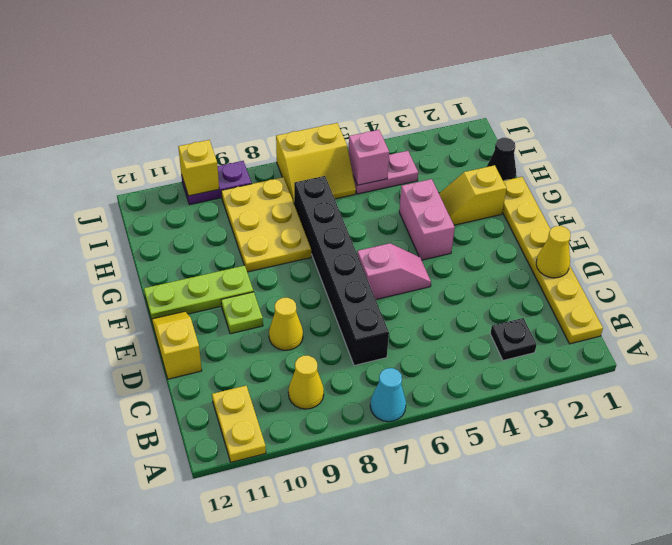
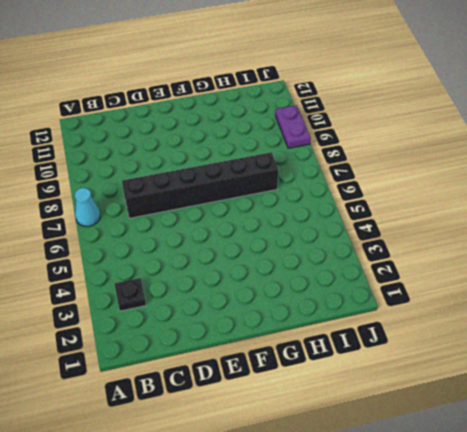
none -> yellow 1x2 plate [212,386,266,462]
none -> yellow 1x6 plate [502,177,603,344]
none -> yellow 1x1 cone [288,356,324,409]

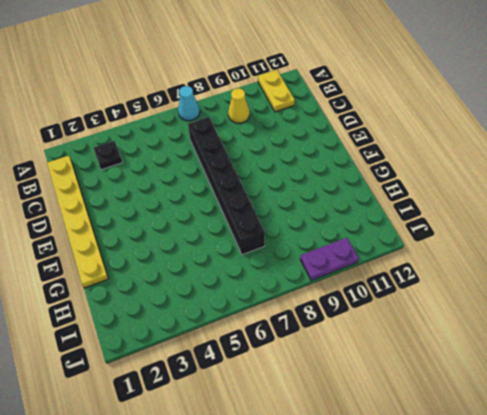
none -> yellow 1x1 cone [269,298,303,350]
none -> yellow 1x2 slope [152,312,202,379]
none -> pink 1x2 slope [357,243,431,299]

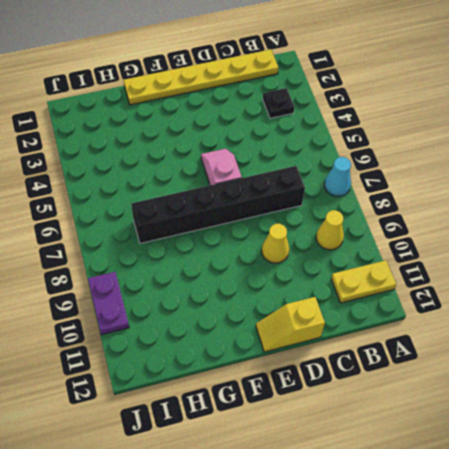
none -> lime 1x1 plate [221,292,263,334]
none -> pink 1x2 brick [399,179,455,260]
none -> lime 1x3 plate [144,265,253,320]

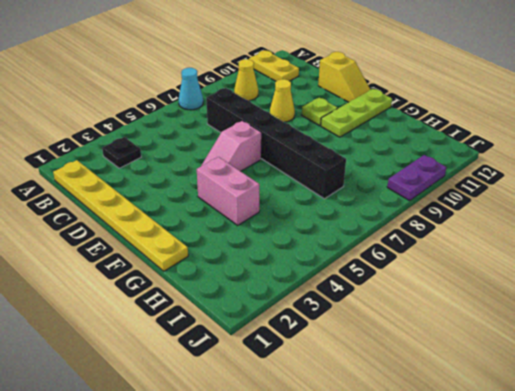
none -> yellow 1x2 slope [439,165,507,225]
none -> yellow 2x3 plate [221,177,311,272]
none -> black 1x1 cone [487,138,516,181]

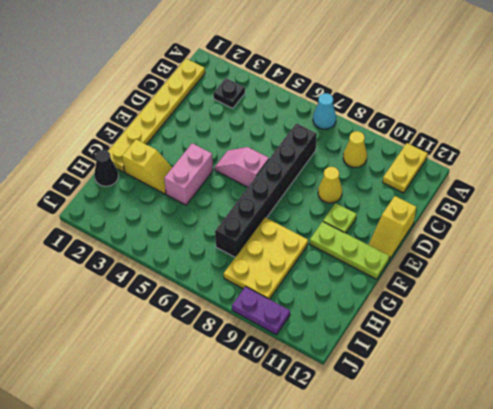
none -> pink 1x2 plate [353,151,418,194]
none -> yellow 2x2 slope [276,123,356,203]
none -> yellow 1x1 cone [536,226,571,278]

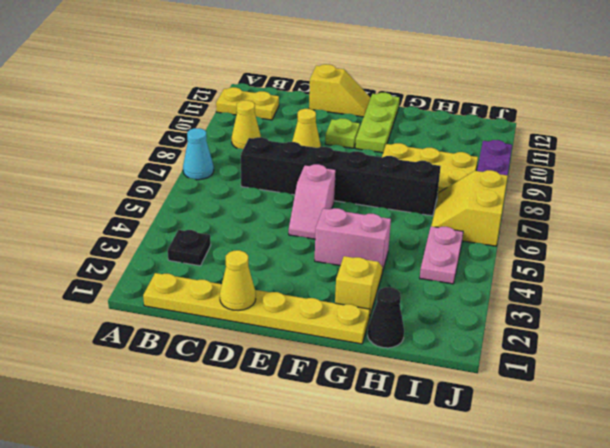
none -> pink 1x1 brick [348,130,389,185]
none -> yellow 1x1 brick [178,140,219,196]

